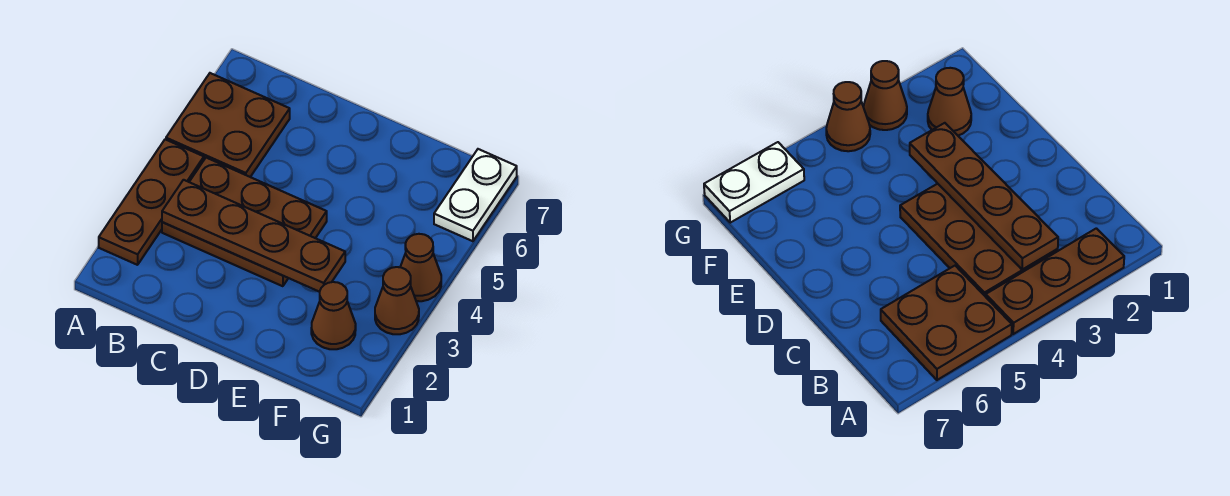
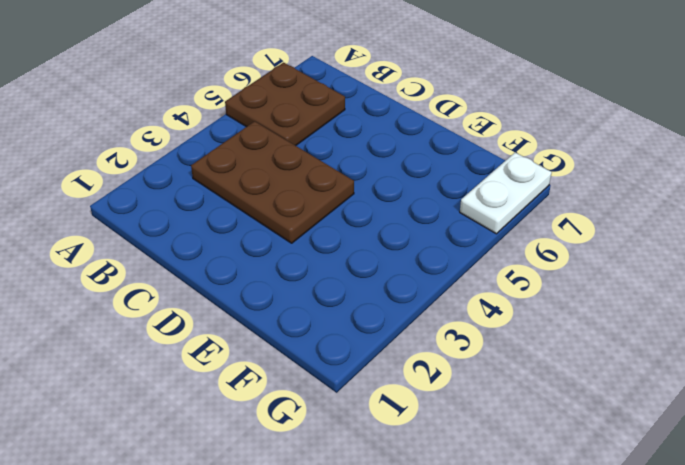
none -> brown 1x3 plate [99,139,204,265]
none -> brown 1x1 cone [311,282,356,349]

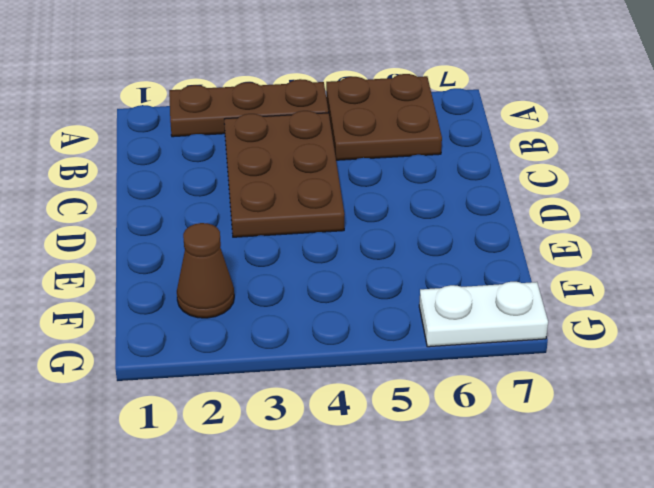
none -> brown 1x1 cone [375,267,419,334]
none -> brown 1x1 cone [400,234,441,301]

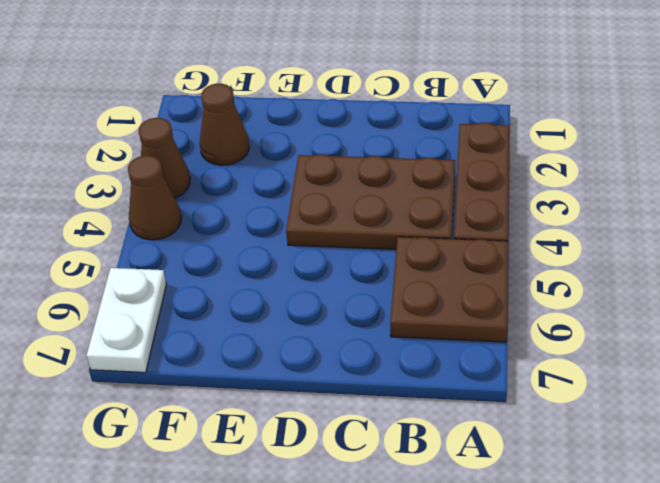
none -> brown 1x4 plate [162,180,345,292]

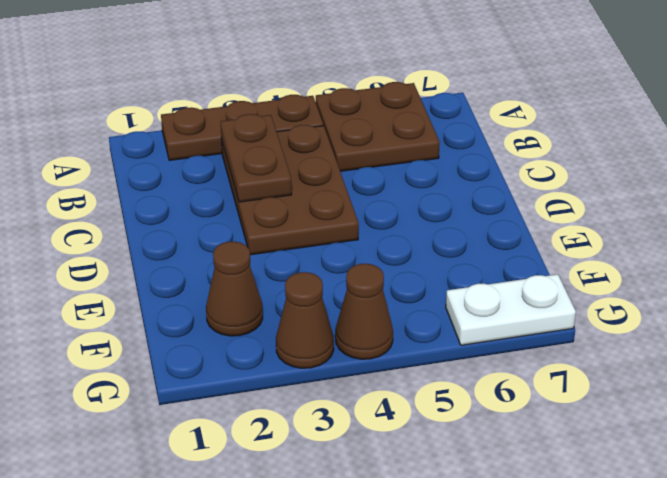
brown 1x2 plate [221,114,292,202] -> brown 1x4 plate [162,180,345,292]

